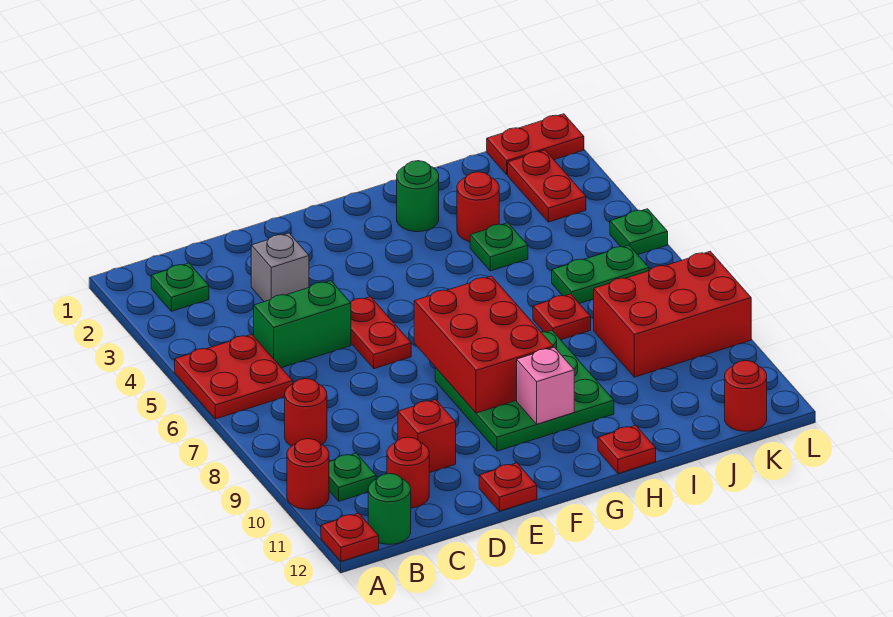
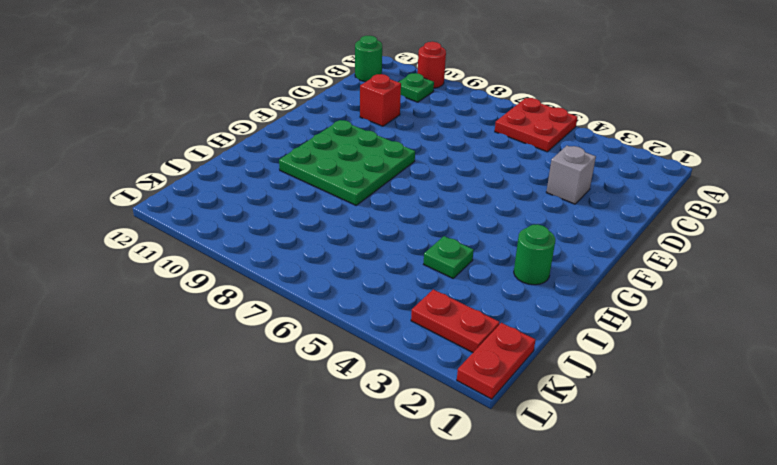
none -> red 1x1 plate [321,513,379,561]
none -> green 1x1 plate [151,263,209,311]
none -> red 1x1 round brick [285,379,327,446]

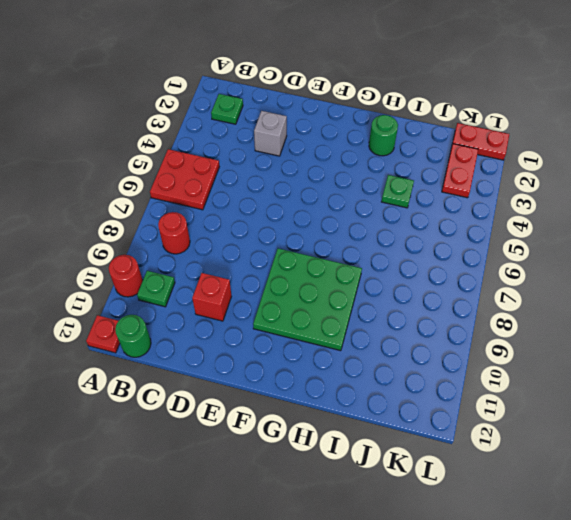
none -> green 1x2 brick [254,281,351,368]
none -> red 1x1 round brick [387,437,429,508]
none -> red 1x2 plate [350,297,411,369]

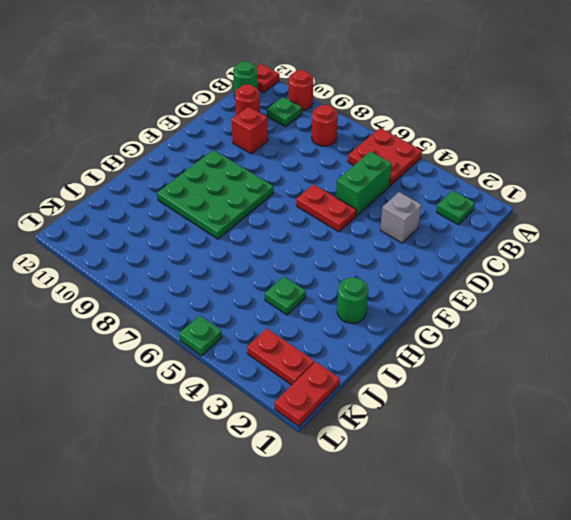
none -> red 1x1 plate [479,463,537,511]
none -> red 1x1 plate [598,425,656,474]
none -> red 1x1 round brick [457,172,499,242]

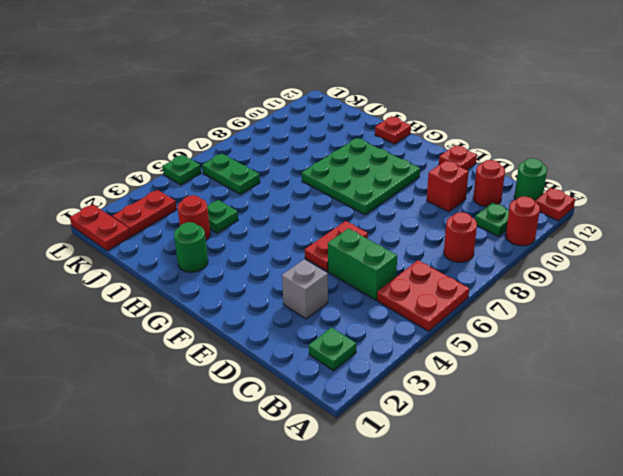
none -> red 1x1 plate [533,294,591,340]
none -> red 2x3 brick [594,251,751,377]
none -> red 1x1 round brick [725,361,767,431]

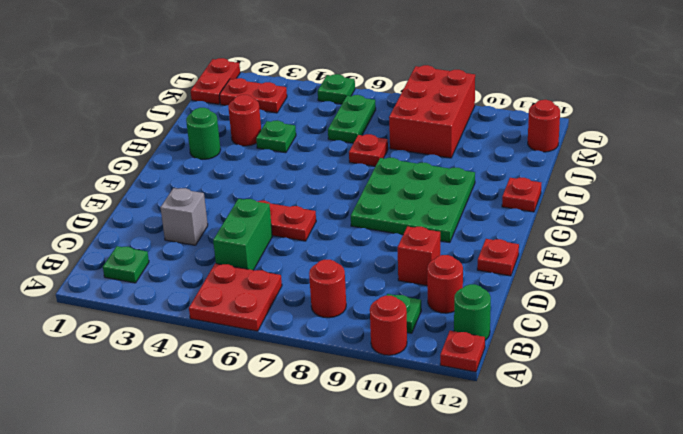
none -> red 2x3 brick [414,276,553,413]
none -> pink 1x1 brick [517,347,574,424]

